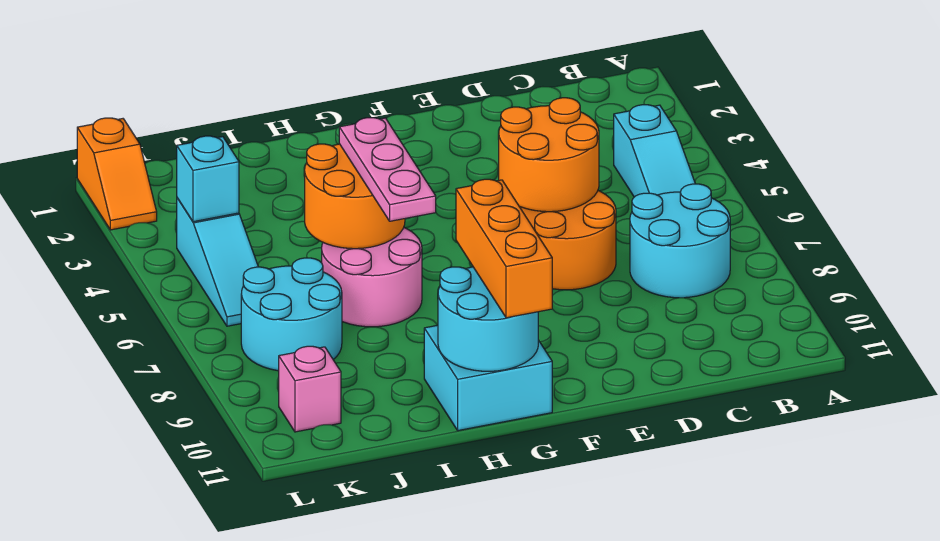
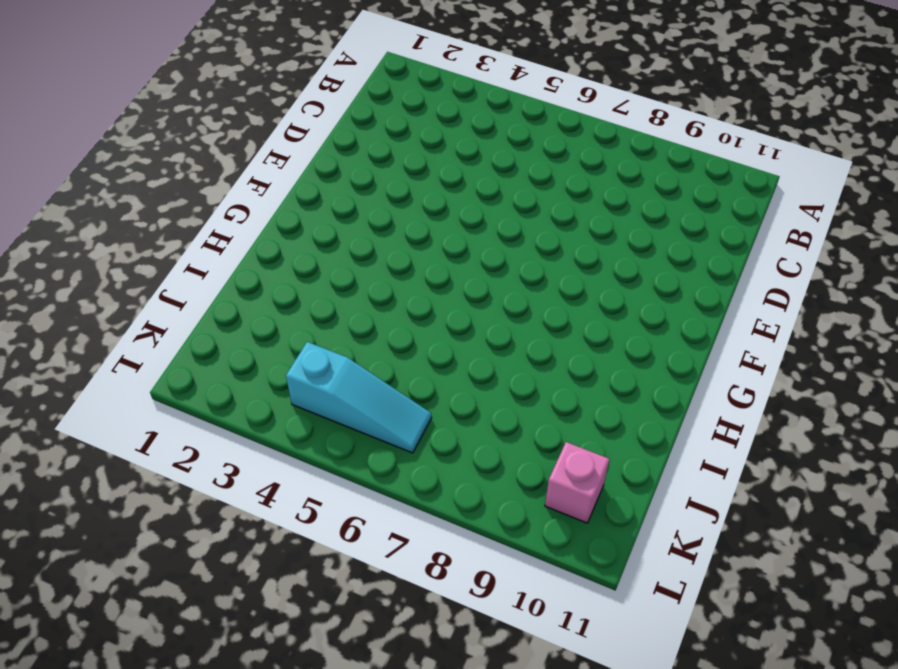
none -> cyan 1x3 slope [614,105,695,197]
none -> cyan 2x2 round brick [630,184,730,298]
none -> orange 2x2 round brick [520,191,616,290]

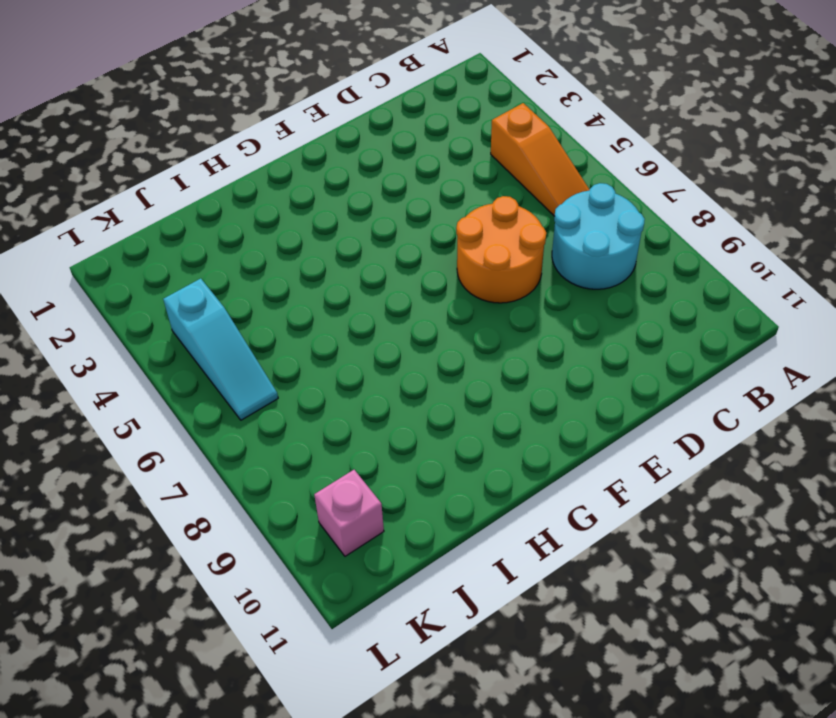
orange 1x3 slope [491,103,590,216] -> cyan 1x3 slope [614,105,695,197]
none -> cyan 2x2 brick [424,325,552,431]
none -> pink 2x2 round brick [322,228,422,327]
none -> cyan 2x2 round brick [241,258,342,371]

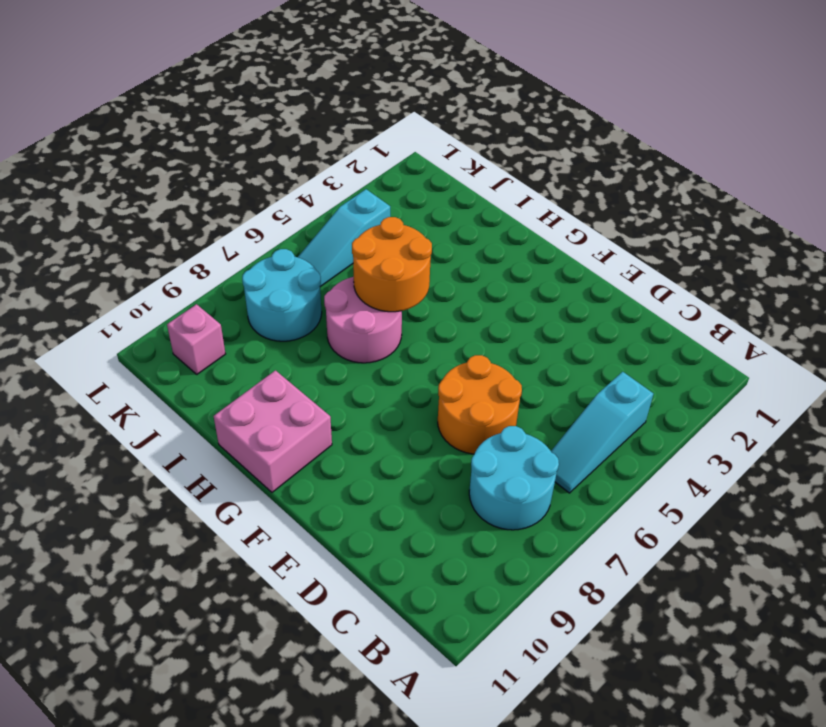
pink 2x2 brick [214,370,332,492] -> cyan 2x2 brick [424,325,552,431]
none -> orange 1x2 slope [77,118,157,230]
none -> orange 2x2 round brick [499,98,599,212]
none -> cyan 2x2 round brick [438,267,538,371]

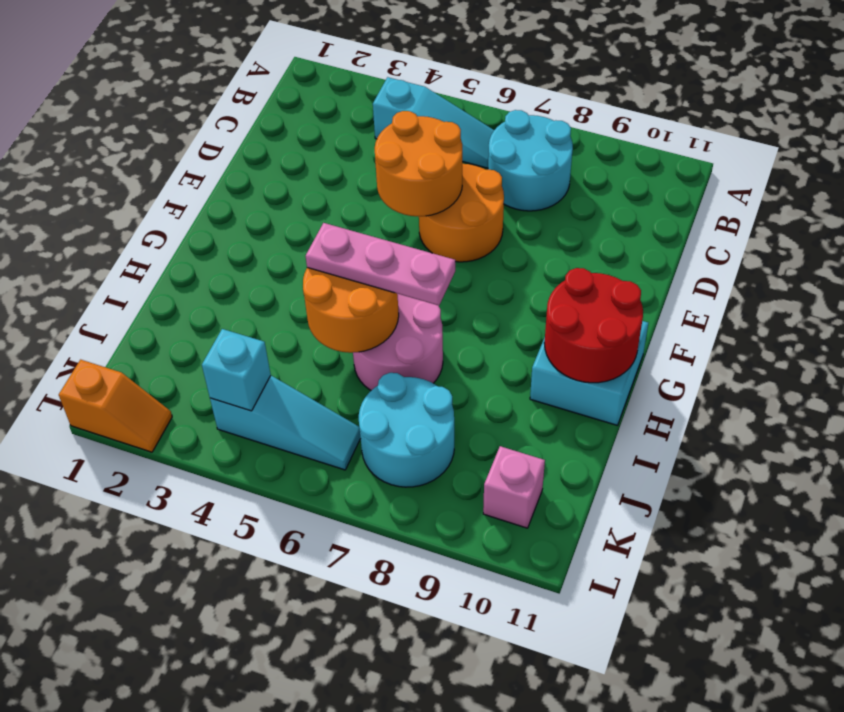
red 2x2 round brick [544,268,643,383] -> cyan 2x2 round brick [438,267,538,371]
none -> orange 1x3 brick [456,179,552,318]

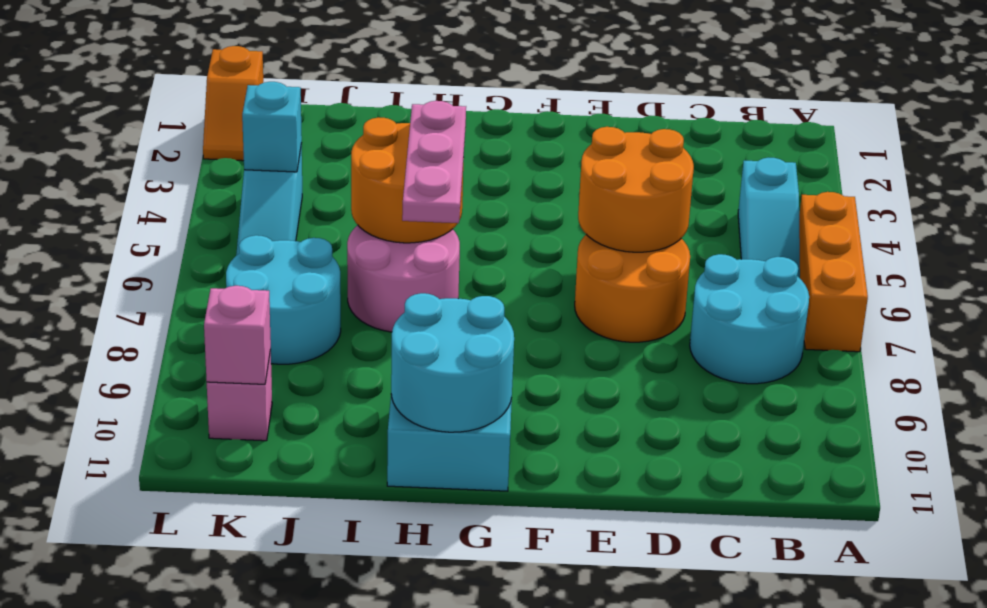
orange 1x3 brick [799,192,868,352] -> orange 1x3 brick moved to [456,179,552,318]
pink 1x1 brick [204,286,271,384] -> none

